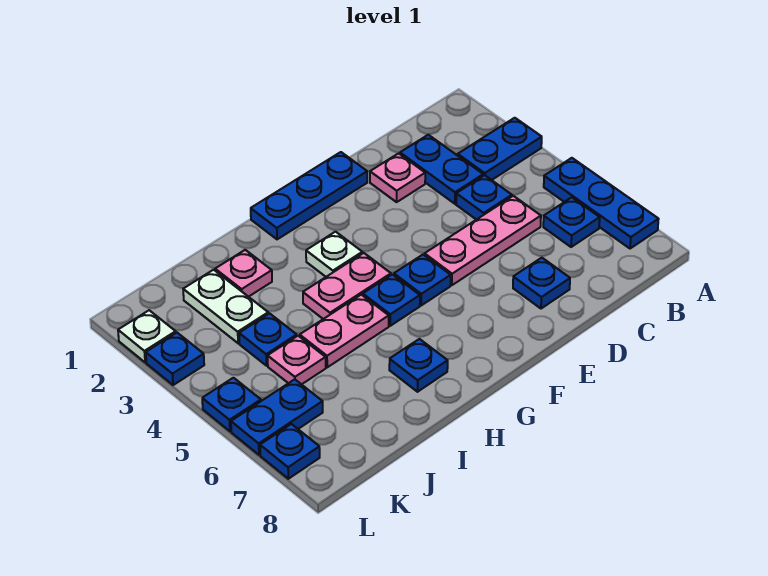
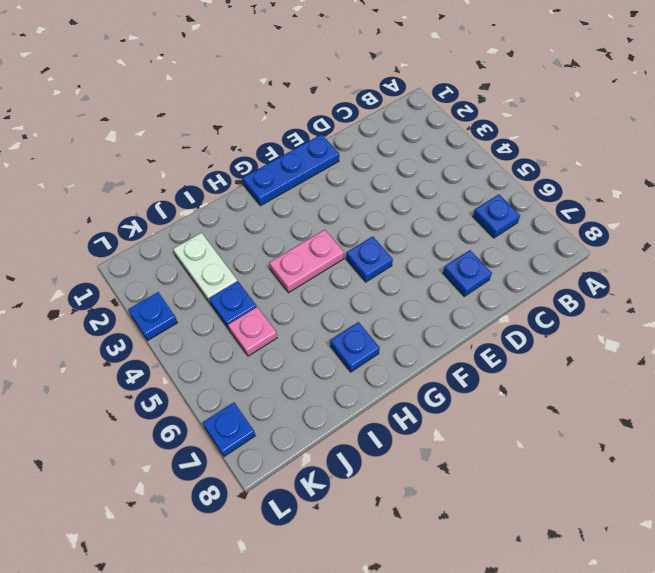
none -> blue 1x2 plate [458,118,542,180]
none -> blue 1x3 plate [544,158,659,249]
none -> blue 1x2 plate [400,135,483,204]

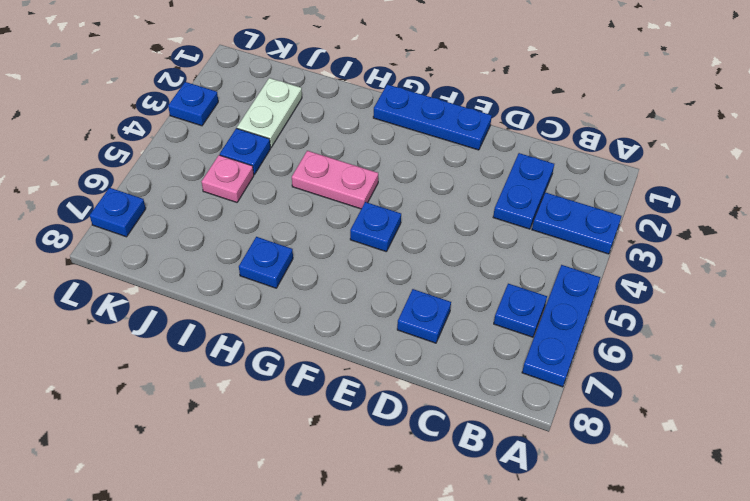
none -> blue 1x1 plate [456,175,512,220]
none -> pink 1x3 plate [425,196,541,285]
none -> pink 1x1 plate [370,153,425,202]

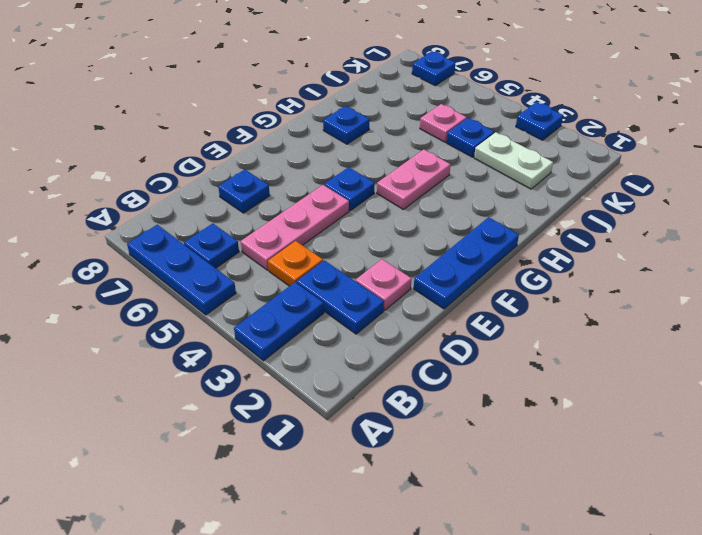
orange 1x1 plate [268,241,323,286] -> blue 1x1 plate [456,175,512,220]
none -> white 1x1 plate [306,232,362,277]
none -> blue 1x1 plate [363,274,420,326]
none -> pink 1x2 plate [300,295,389,367]

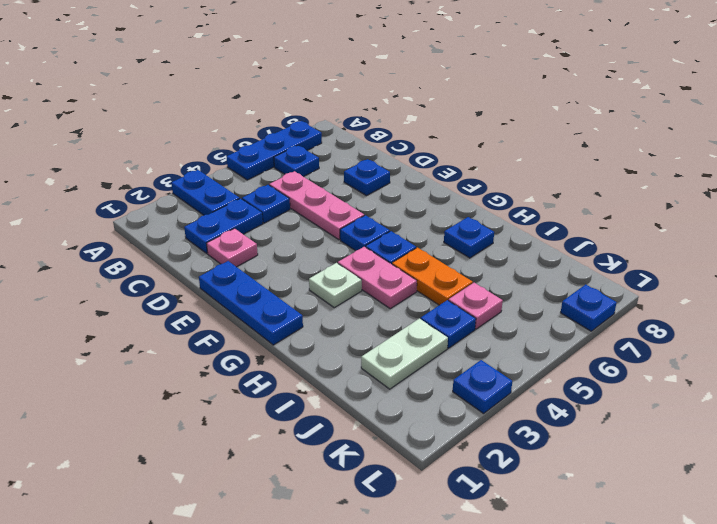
orange 1x2 plate [392,248,473,305] -> pink 1x2 plate [300,295,389,367]
none -> pink 1x1 plate [215,250,272,297]
none -> blue 1x2 plate [231,379,323,455]
none -> white 1x1 plate [118,310,176,363]

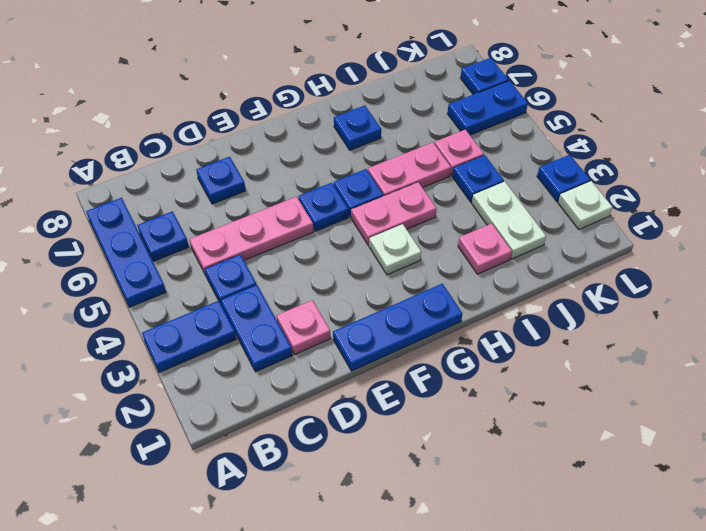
none -> blue 1x1 plate [202,378,261,431]

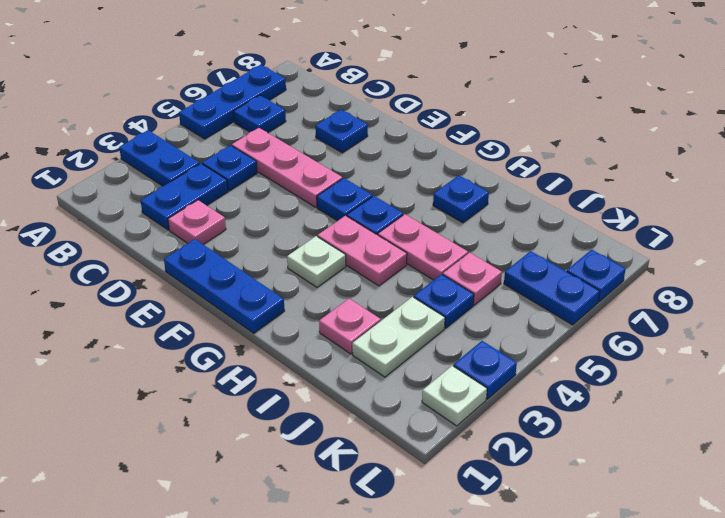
none -> blue 1x1 plate [202,378,261,431]

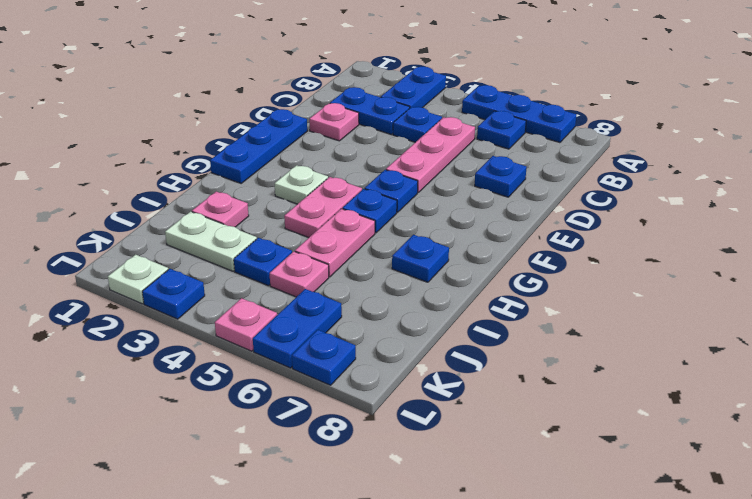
pink 1x1 plate [215,298,277,351] -> blue 1x1 plate [202,378,261,431]

